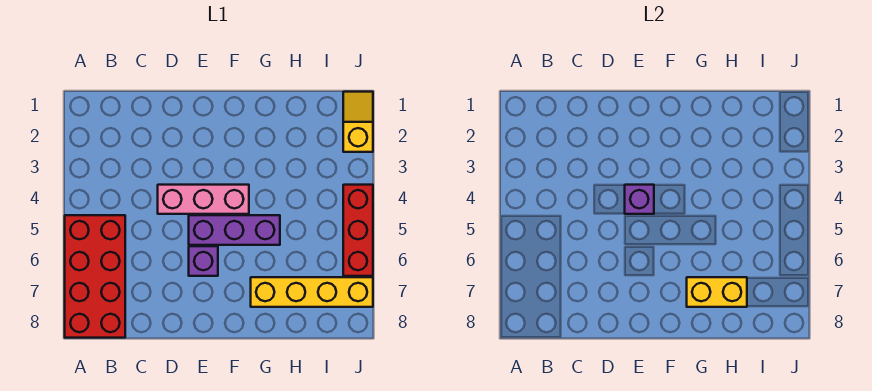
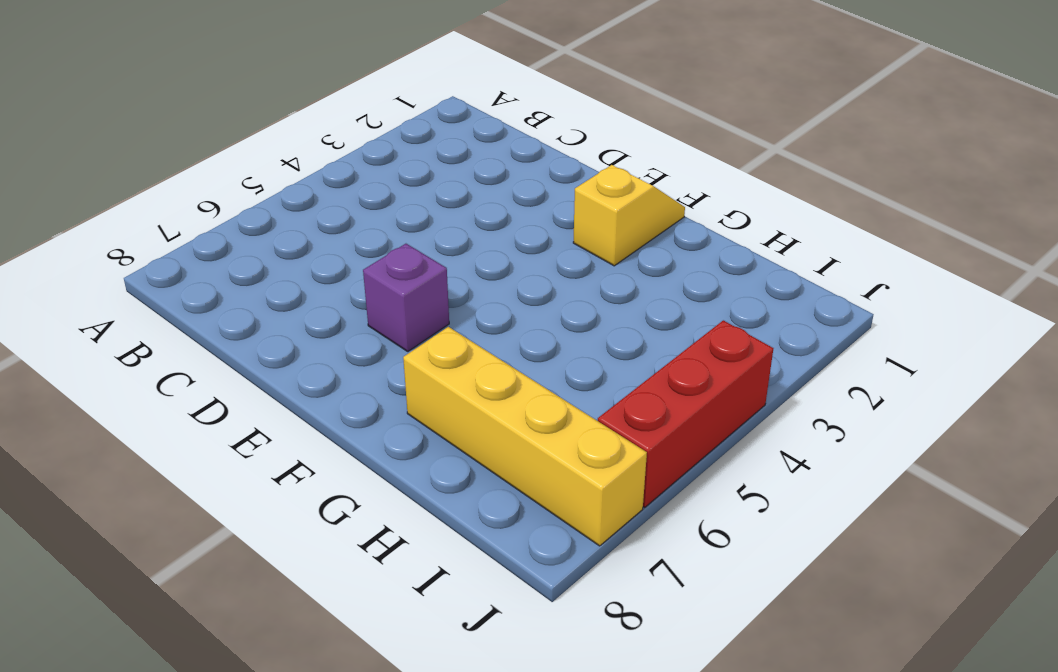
yellow 1x2 slope [573,165,685,266] -> yellow 1x2 slope moved to [343,92,373,152]
none -> red 2x4 brick [65,215,125,338]
none -> pink 1x3 brick [158,185,249,214]

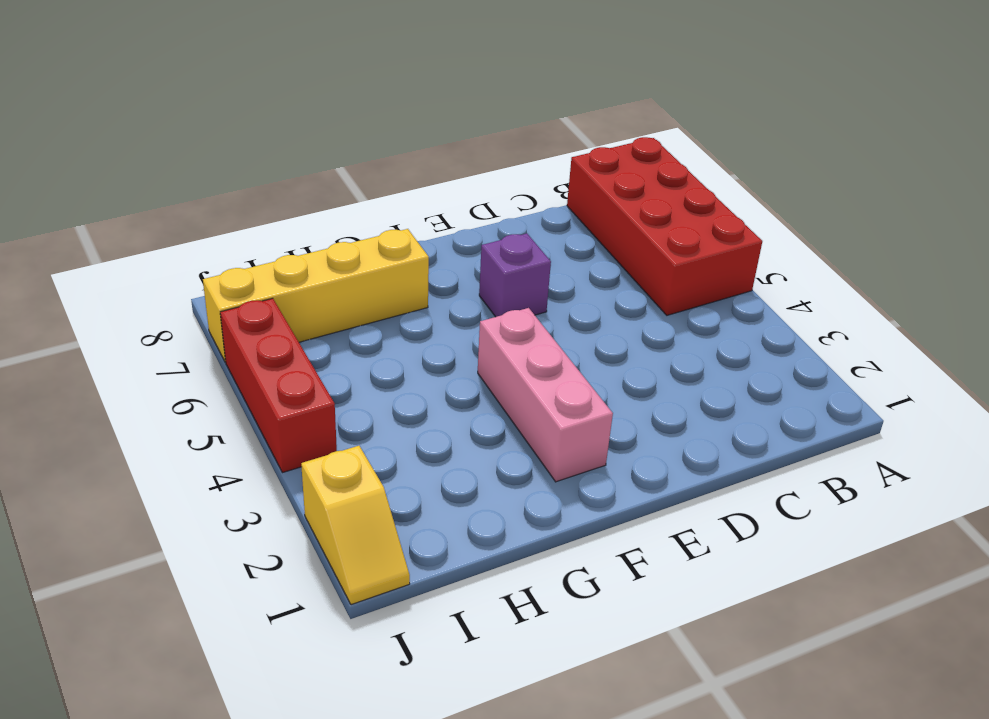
pink 1x3 brick [478,308,613,482] -> pink 1x3 brick turned to [158,185,249,214]
none -> purple 1x3 brick [189,215,280,245]
none -> purple 1x1 brick [625,185,654,214]

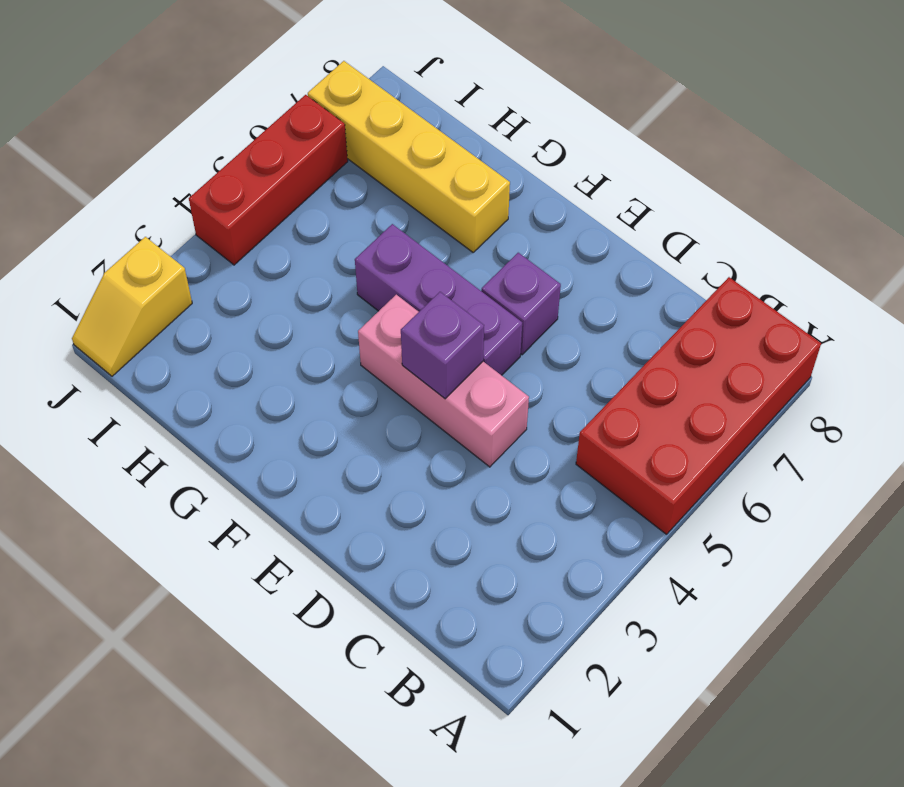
none -> yellow 1x2 brick [687,277,747,307]

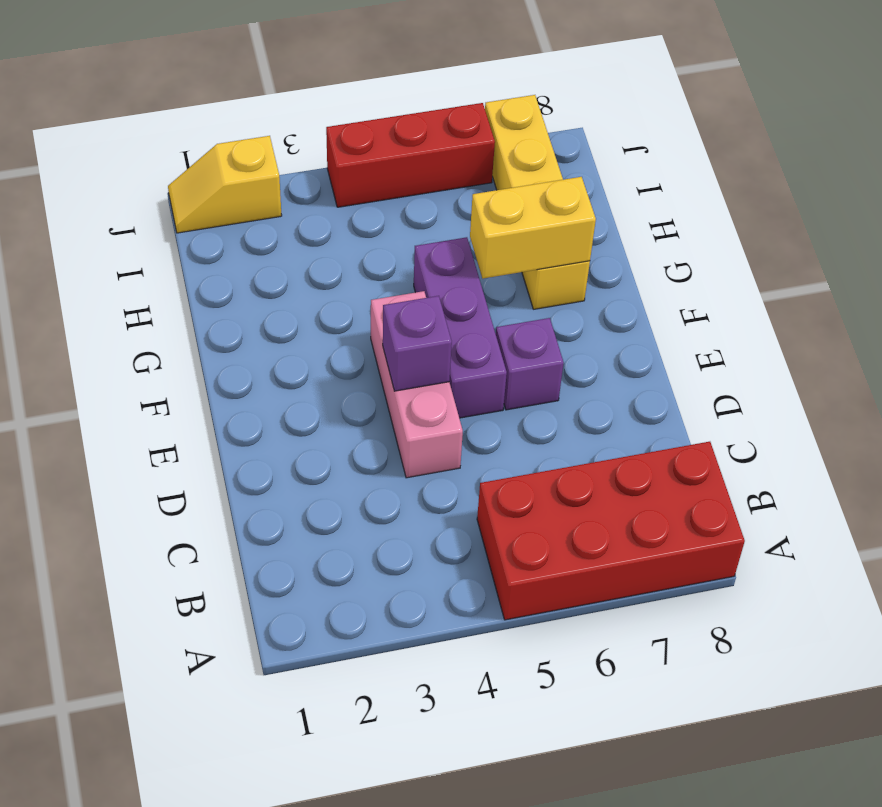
yellow 1x2 brick [470,177,596,279] -> yellow 1x2 brick turned to [687,277,747,307]

